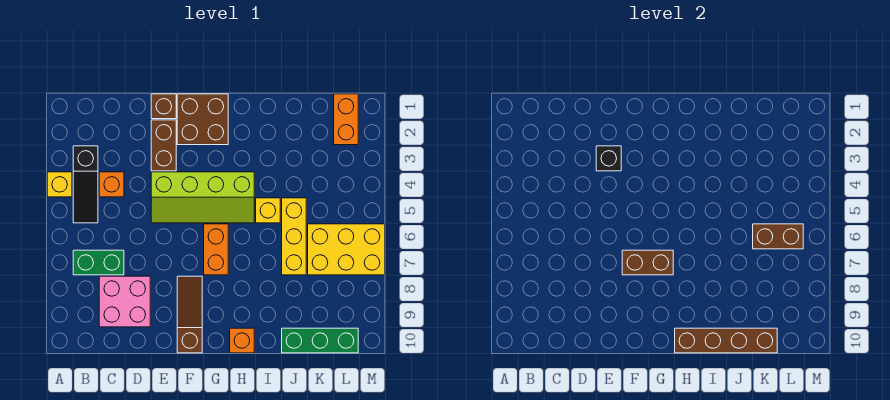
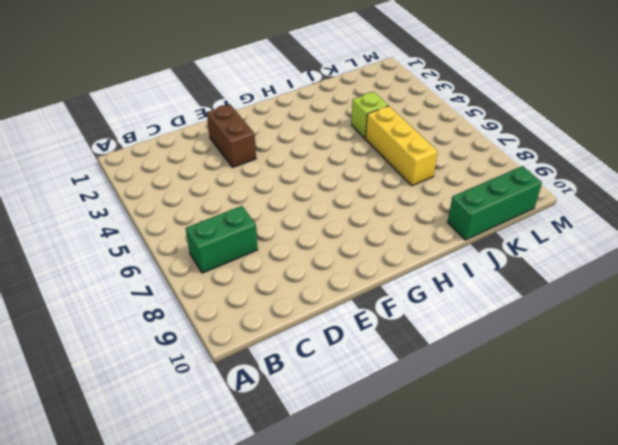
lime 1x1 brick [351,92,388,138] -> none
none -> yellow 1x1 brick [47,172,72,197]
none -> black 1x3 slope [73,146,98,223]
none -> orange 1x1 brick [99,172,124,197]

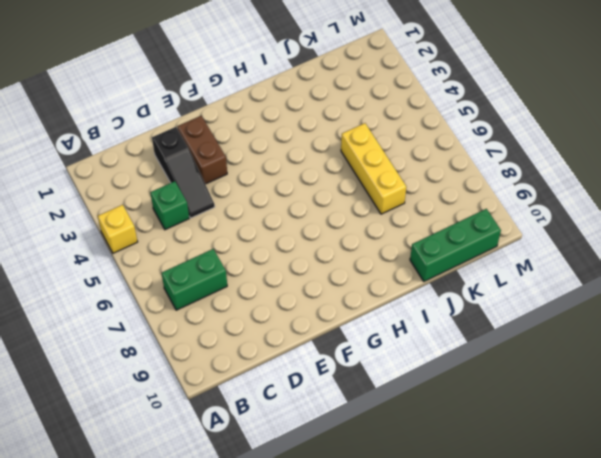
green 1x1 brick [150,181,189,230] -> orange 1x1 brick [99,172,124,197]
black 1x3 slope [152,127,215,218] -> black 1x3 slope moved to [73,146,98,223]
none -> pink 2x2 brick [99,276,150,327]
none -> brown 1x1 brick [151,94,176,119]
none -> lime 2x4 slope [151,172,254,223]

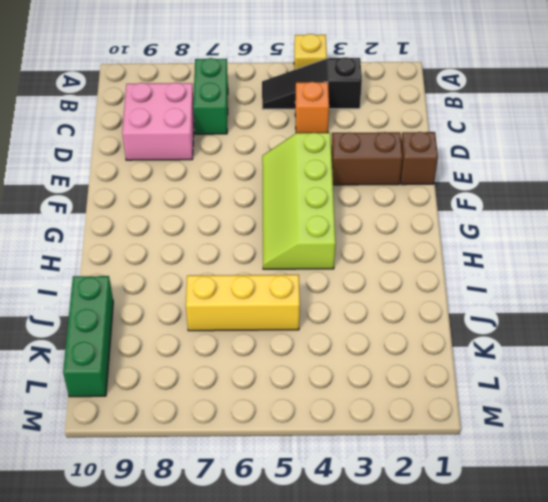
none -> brown 2x2 brick [177,94,228,145]
none -> brown 1x3 slope [177,276,202,353]
none -> orange 1x2 brick [204,224,228,275]

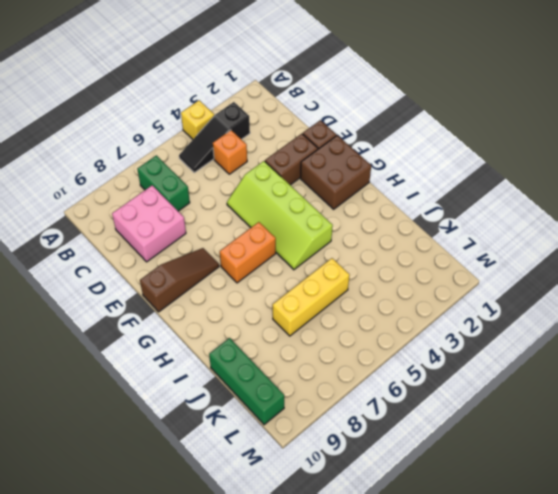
none -> orange 1x1 brick [230,328,254,353]
none -> yellow 1x1 brick [256,198,280,223]
none -> yellow 2x3 brick [308,224,385,275]

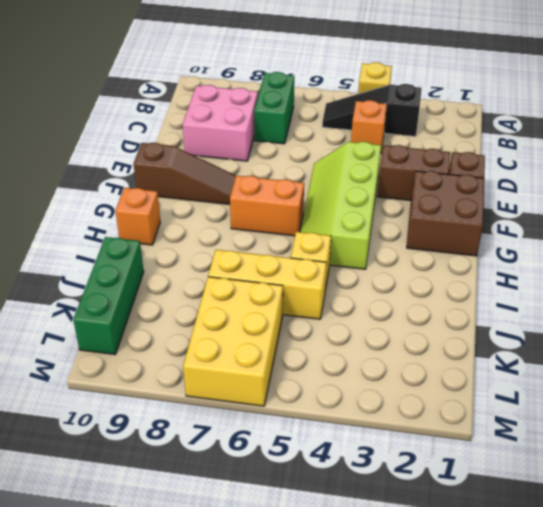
none -> orange 1x2 brick [334,94,358,145]
none -> black 1x1 brick [596,146,621,171]
none -> brown 1x2 brick [622,250,673,275]

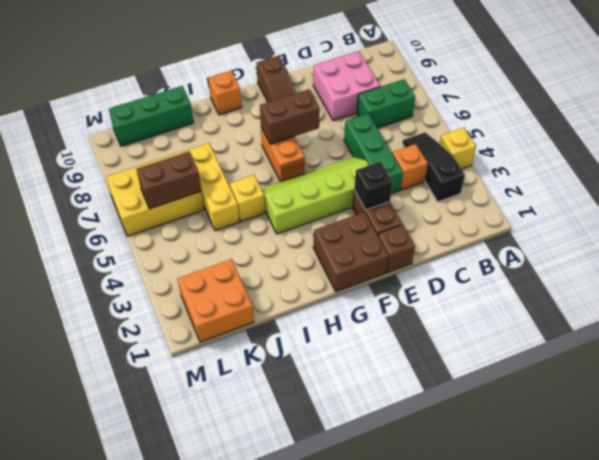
green 1x3 brick [344,113,403,194] -> none
orange 2x2 brick [178,259,254,342] -> orange 1x2 brick [334,94,358,145]
none -> brown 1x4 brick [675,328,777,353]

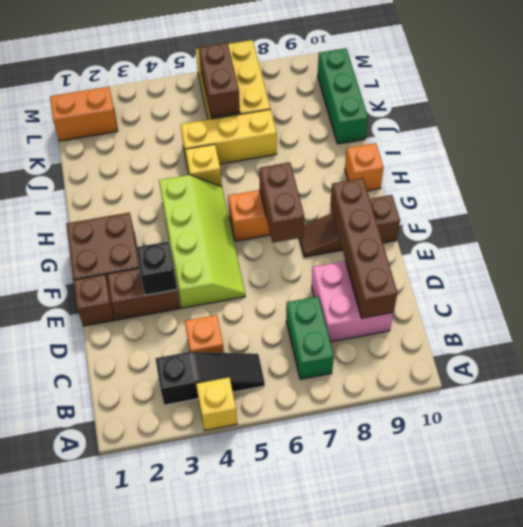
brown 1x4 brick [330,178,398,318] -> brown 1x4 brick moved to [675,328,777,353]

